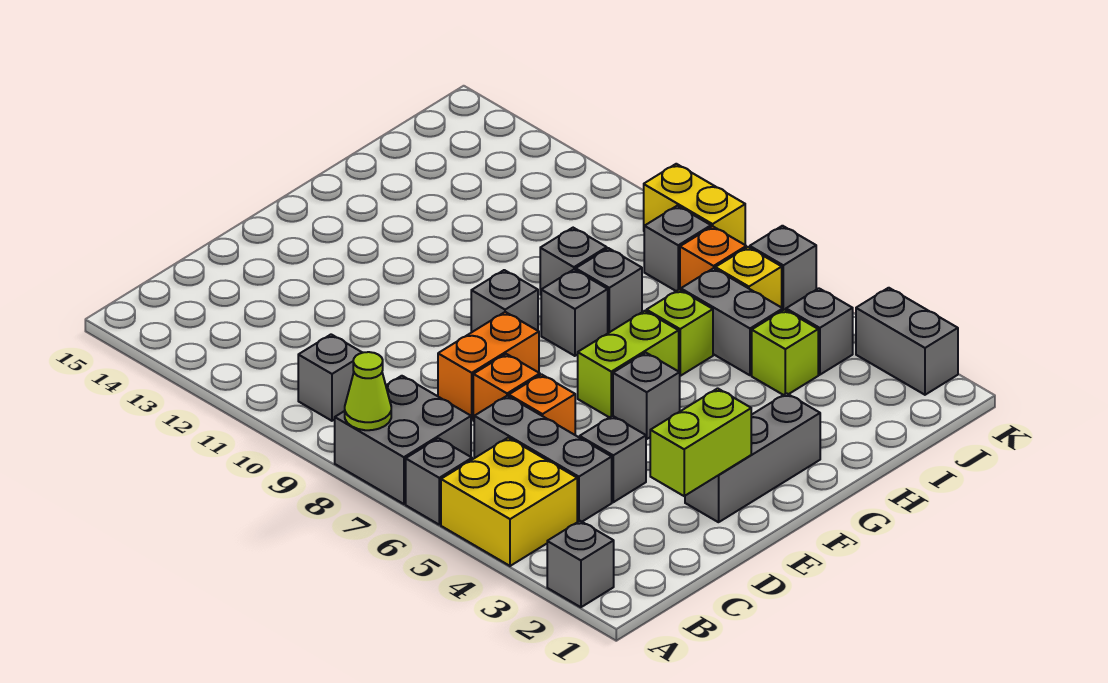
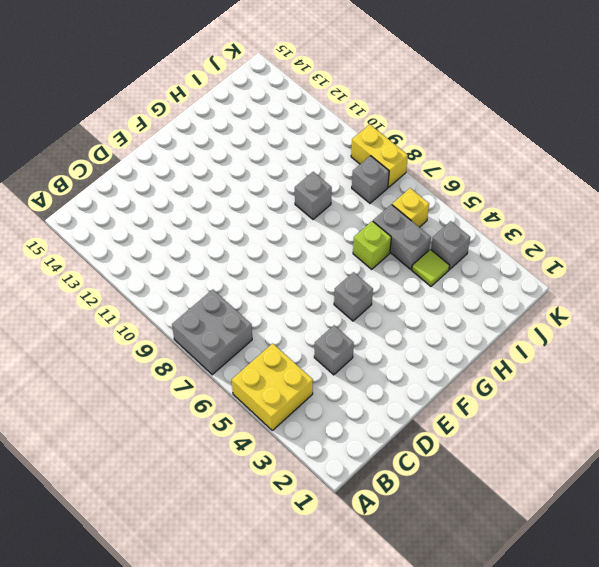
lime 1x1 tile [412,249,450,286] -> lime 1x1 brick [752,310,818,395]
none -> grey 1x1 brick [547,521,614,607]
none -> grey 1x1 brick [406,438,472,525]
none -> grey 1x1 brick [298,334,362,421]

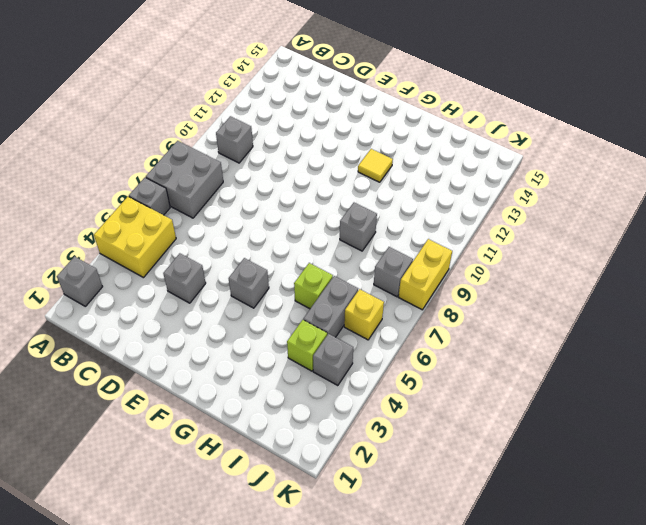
yellow 1x1 tile [358,149,393,182] -> none
none -> grey 1x3 brick [474,396,612,522]
none -> orange 1x1 brick [509,374,575,435]
none -> orange 1x1 brick [473,354,540,421]

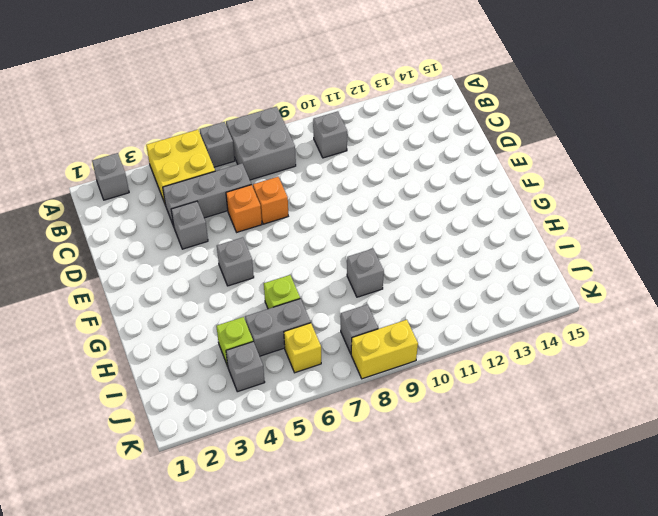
none -> orange 1x2 brick [438,312,539,420]
none -> grey 1x3 brick [685,393,820,522]
none -> lime 1x2 brick [578,311,679,417]

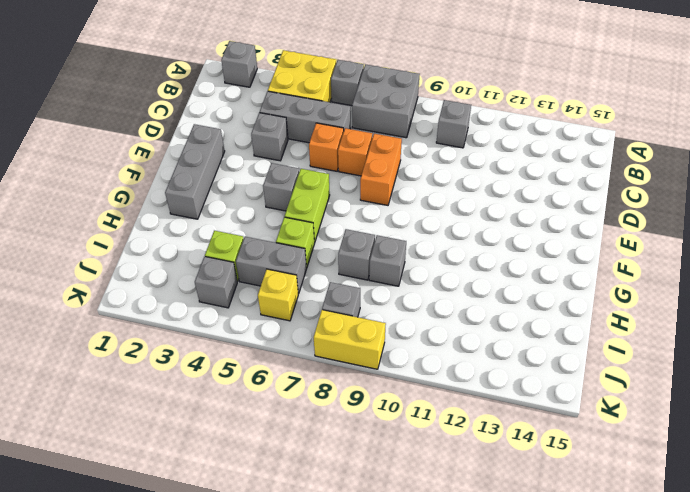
none -> grey 1x1 brick [471,270,538,332]
none -> grey 1x1 brick [541,270,608,356]
none -> orange 1x1 brick [680,226,746,290]

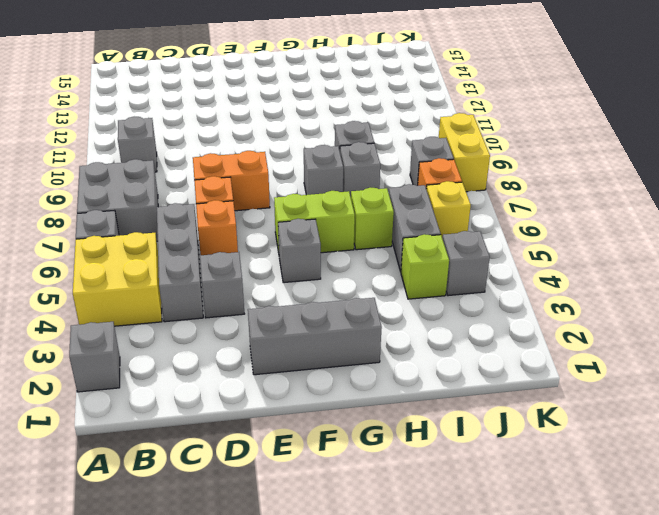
none -> grey 1x1 brick [471,270,538,332]
none -> grey 1x2 brick [856,288,958,395]
none -> grey 1x1 brick [750,226,816,310]

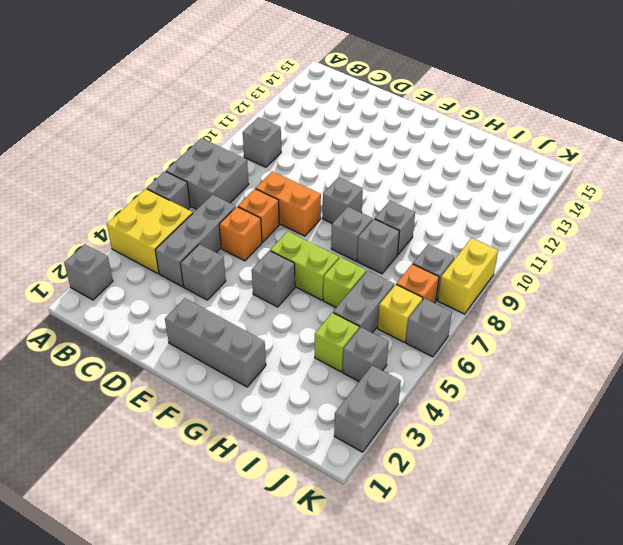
none -> lime 1x1 cone [345,352,391,430]
none -> lime 1x2 brick [650,388,751,496]

